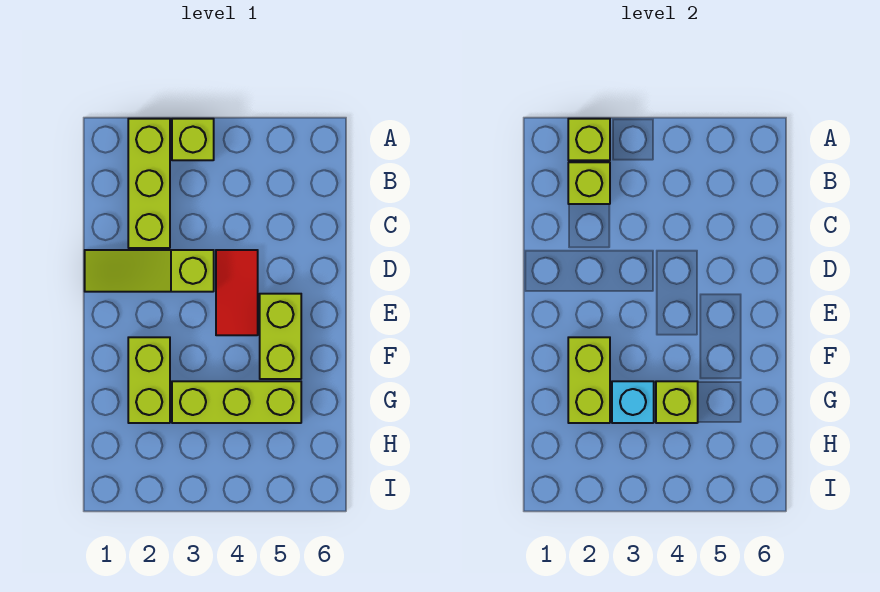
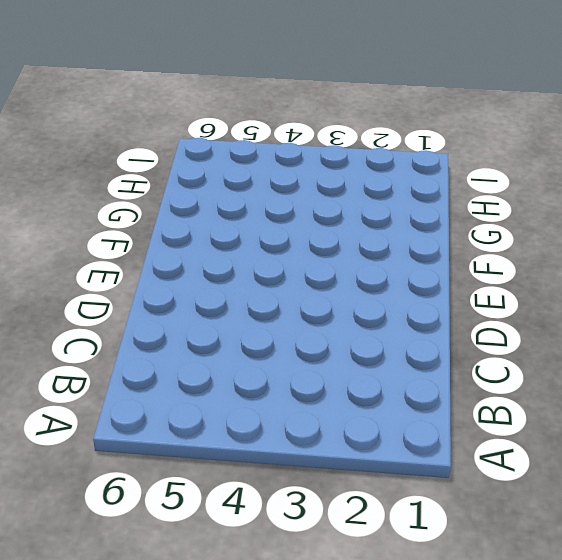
none -> lime 1x3 brick [128,119,170,248]
none -> lime 1x1 brick [172,119,214,160]
none -> lime 1x3 slope [85,250,214,292]

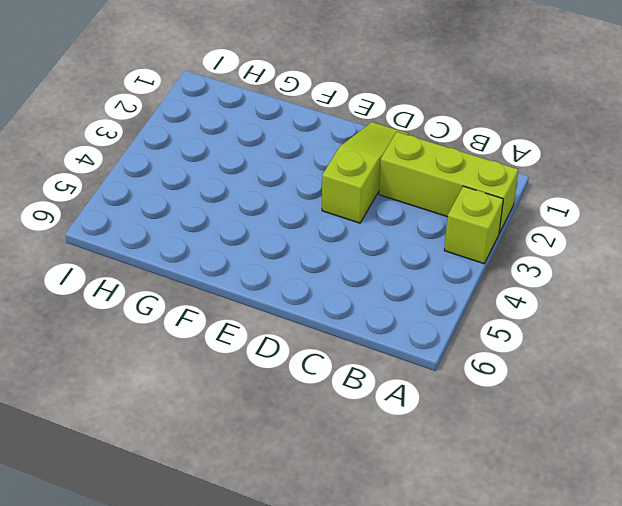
none -> red 1x2 tile [216,250,258,335]
none -> lime 1x2 brick [260,294,301,379]
none -> lime 1x2 brick [128,337,170,423]

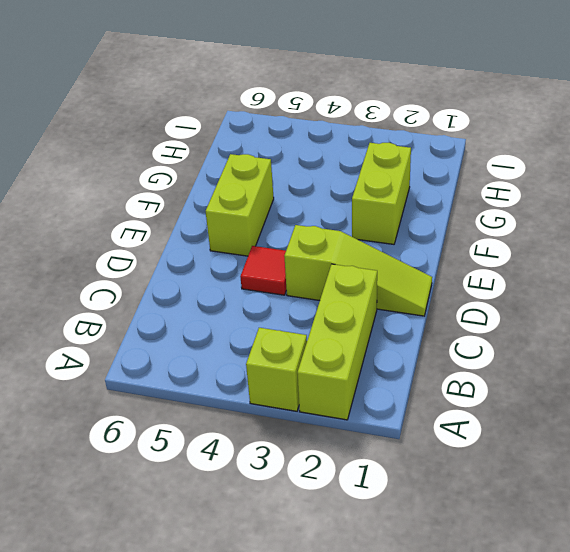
red 1x1 tile [240,246,286,295] -> red 1x2 tile [216,250,258,335]
none -> lime 1x3 brick [172,381,301,423]
none -> lime 1x1 brick [568,119,610,160]
none -> lime 1x1 brick [568,162,610,204]

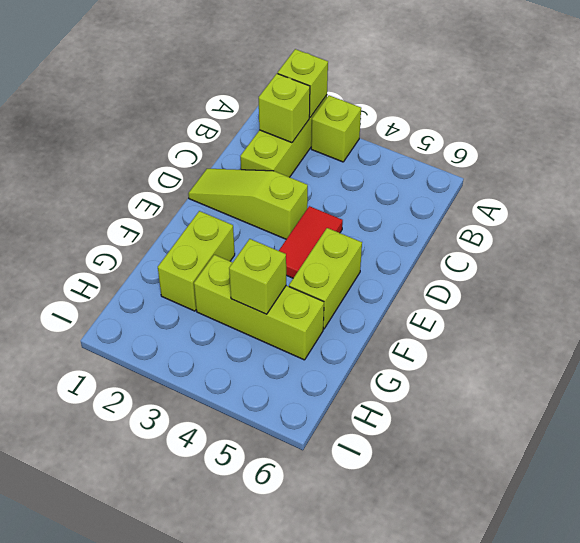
none -> lime 1x2 brick [568,337,610,423]
none -> cyan 1x1 brick [612,381,654,423]

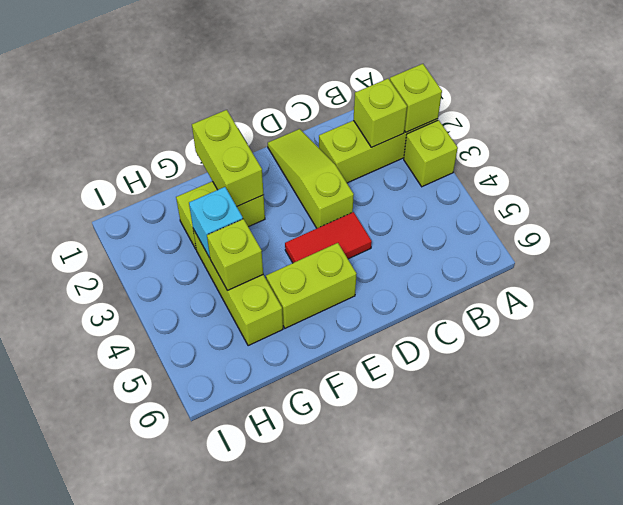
lime 1x2 brick [192,110,264,206] -> lime 1x2 brick turned to [568,337,610,423]

